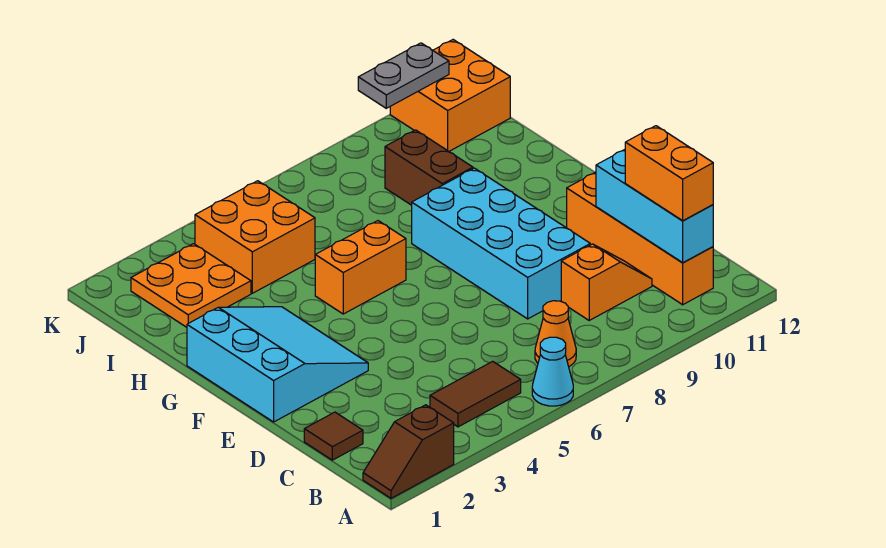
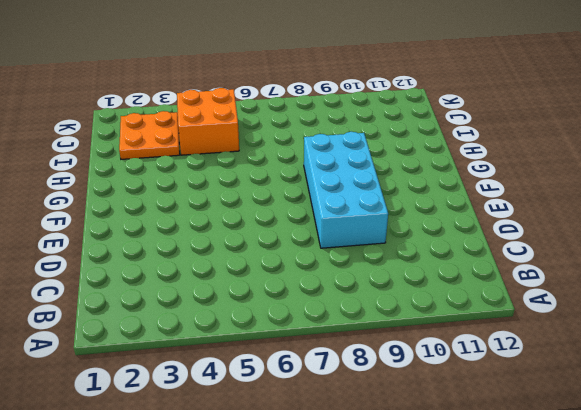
none -> brown 1x2 slope [363,405,454,498]
none -> cyan 1x1 cone [532,337,573,406]
none -> brown 1x2 tile [430,361,521,427]

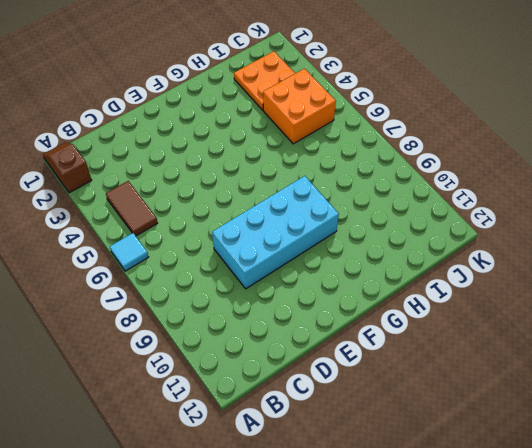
cyan 1x1 tile [110,233,148,271] -> cyan 1x1 cone [532,337,573,406]
none -> orange 1x1 cone [535,301,576,366]
none -> orange 1x4 brick [567,172,713,305]
none -> brown 1x1 tile [304,412,363,460]

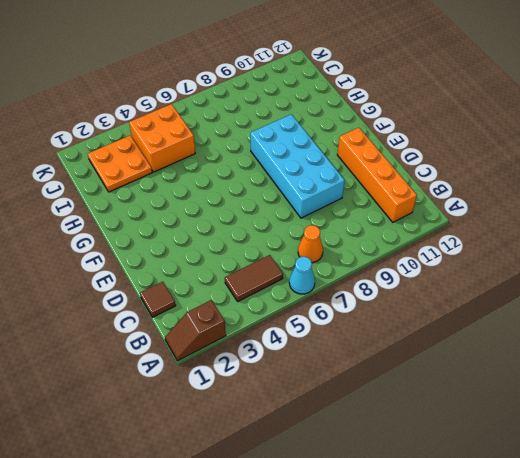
none -> orange 1x2 slope [561,244,652,320]
none -> cyan 3x3 slope [187,307,368,422]
none -> orange 1x2 brick [315,221,406,314]

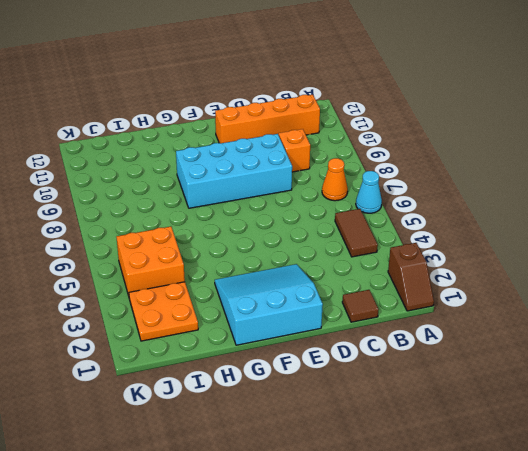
none -> orange 1x2 brick [315,221,406,314]
none -> brown 1x2 brick [385,130,473,205]
none -> orange 2x2 brick [390,40,510,151]

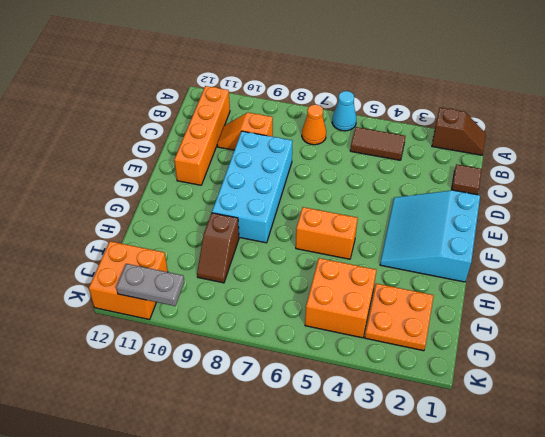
brown 1x2 slope [197,213,239,283] -> brown 1x2 brick [385,130,473,205]
none -> cyan 1x3 brick [596,150,713,263]
none -> orange 1x2 brick [625,126,713,221]

